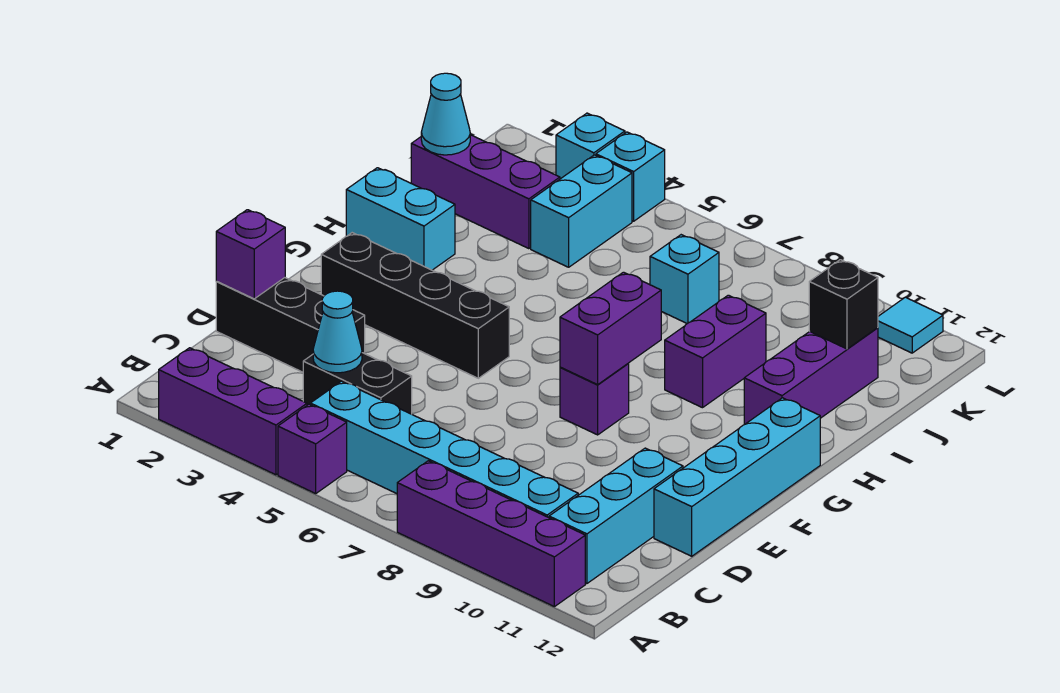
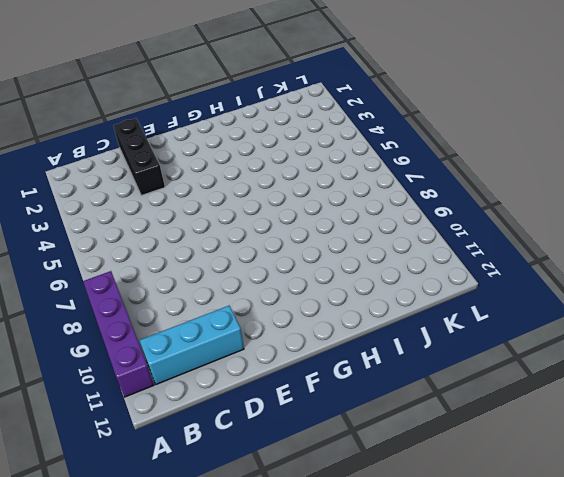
none -> purple 1x3 brick [159,348,307,475]
none -> purple 1x1 brick [278,404,347,493]
none -> cyan 1x6 brick [310,381,578,518]

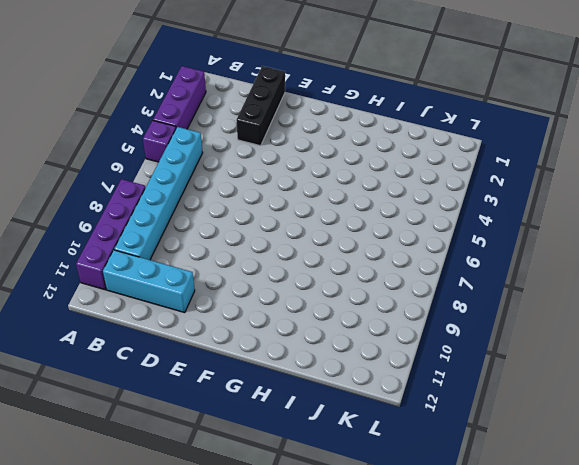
none -> black 1x2 brick [303,353,412,414]
none -> cyan 1x4 brick [654,398,820,556]
none -> black 1x4 brick [321,233,509,378]

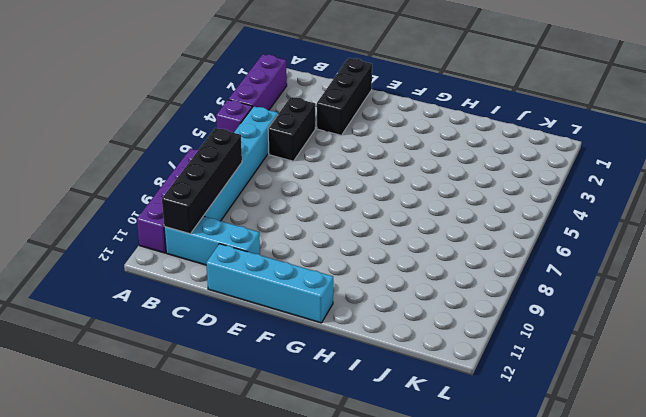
black 1x4 brick [162,128,242,234] -> black 1x4 brick moved to [321,233,509,378]
none -> purple 1x1 brick [560,364,629,435]
none -> cyan 1x2 brick [346,168,455,270]
none -> purple 1x2 brick [665,295,766,408]

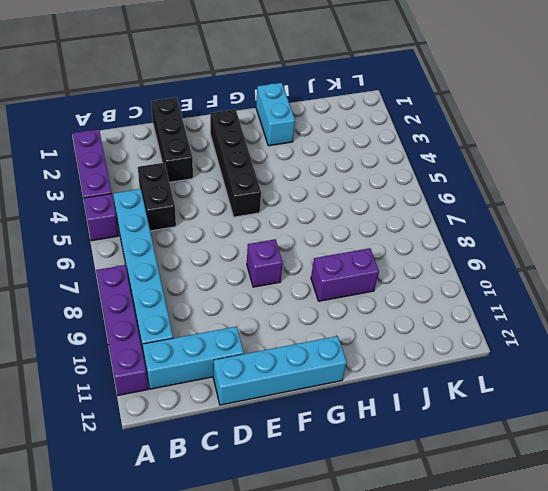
none -> purple 1x3 brick [744,328,878,425]
none -> purple 1x3 brick [411,135,560,249]
none -> cyan 1x2 brick [531,155,632,267]

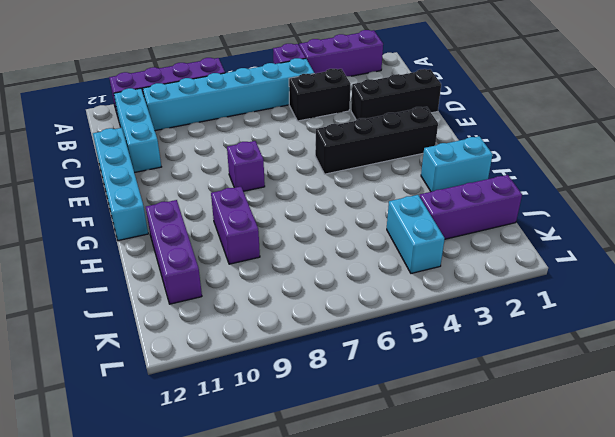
none -> cyan 1x1 brick [650,235,719,324]
none -> cyan 1x1 brick [556,113,625,179]
none -> cyan 1x1 brick [596,132,665,221]

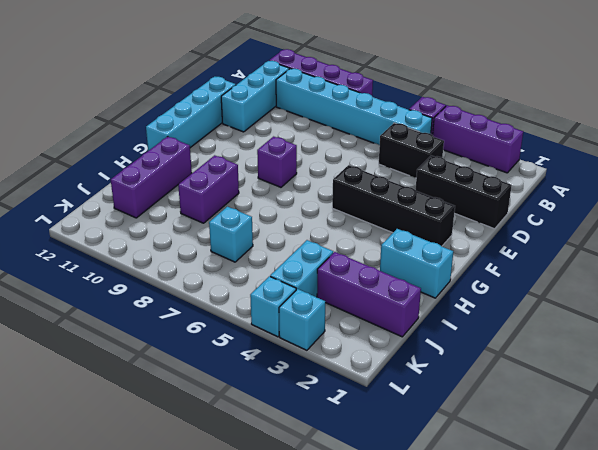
none -> cyan 1x1 tile [878,297,943,353]
none -> cyan 1x1 cone [313,291,362,373]
none -> purple 1x1 brick [216,210,285,299]

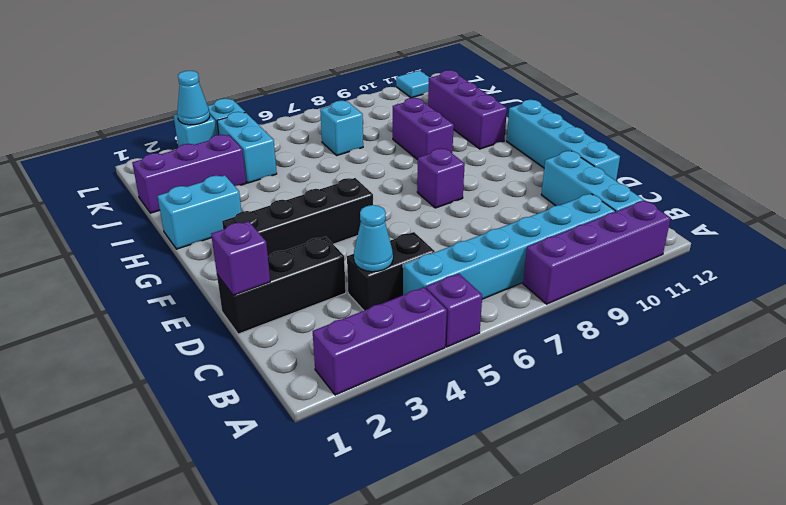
cyan 1x1 cone [177,71,210,125] -> cyan 1x1 cone moved to [421,73,470,155]
none -> purple 1x2 brick [560,272,661,385]
none -> black 1x1 brick [809,260,878,349]

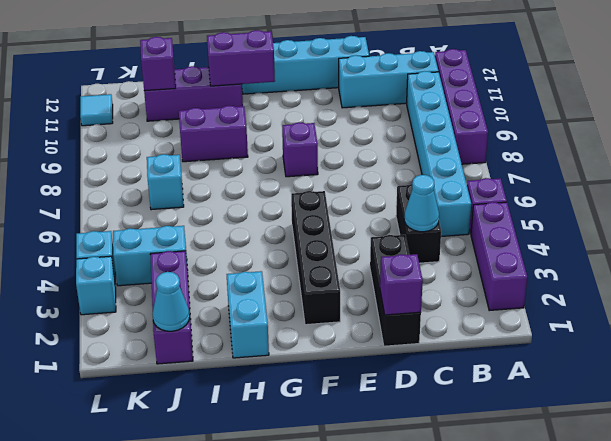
purple 1x2 brick [207,30,275,86] -> purple 1x2 brick moved to [560,272,661,385]
purple 1x1 brick [140,37,176,91] -> black 1x1 brick [809,260,878,349]

